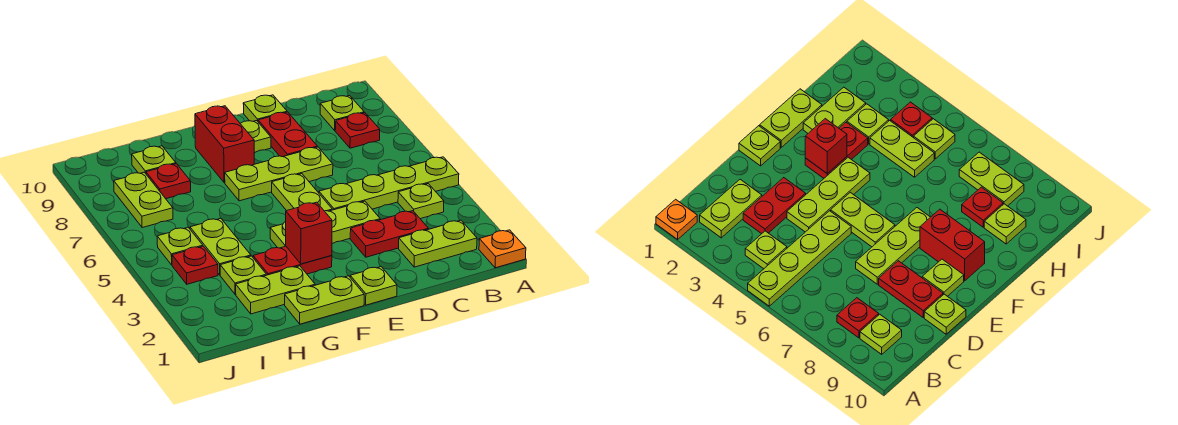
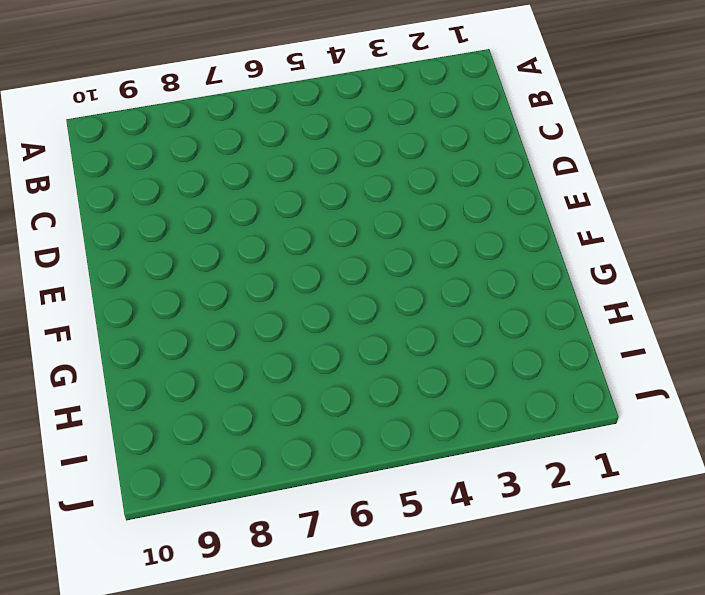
none -> orange 1x1 plate [479,230,526,268]
none -> lime 1x4 plate [319,157,459,210]
none -> lime 1x2 plate [399,220,477,267]

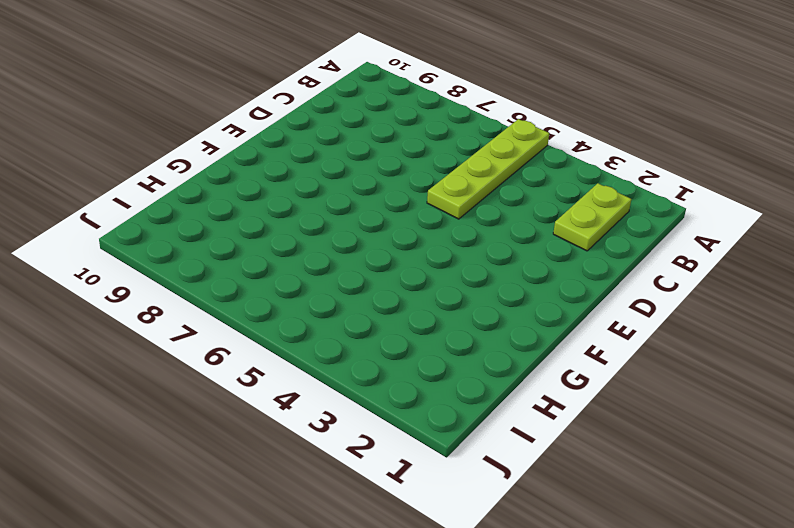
none -> orange 1x1 plate [479,230,526,268]
none -> lime 1x1 plate [398,184,444,219]
none -> red 1x1 plate [335,113,380,148]

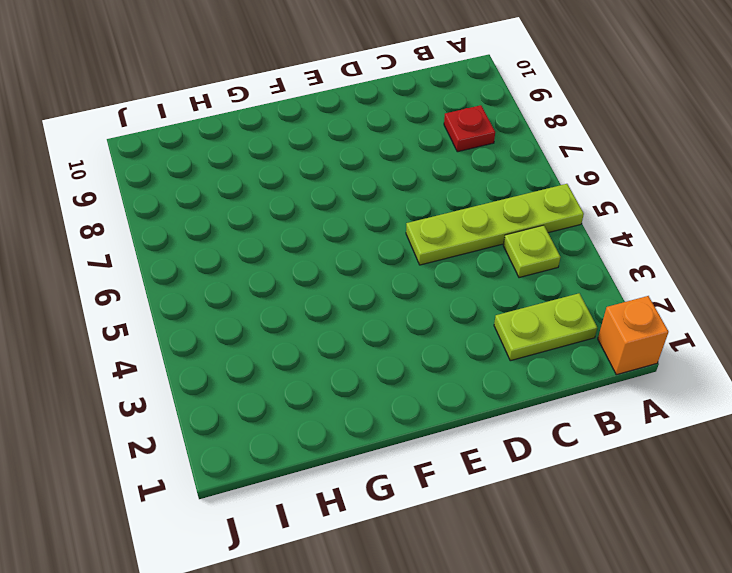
orange 1x1 brick [598,296,669,375] -> orange 1x1 plate [479,230,526,268]
none -> lime 1x1 plate [320,96,364,131]
none -> red 1x2 plate [350,211,429,257]
none -> lime 1x3 plate [270,201,380,248]

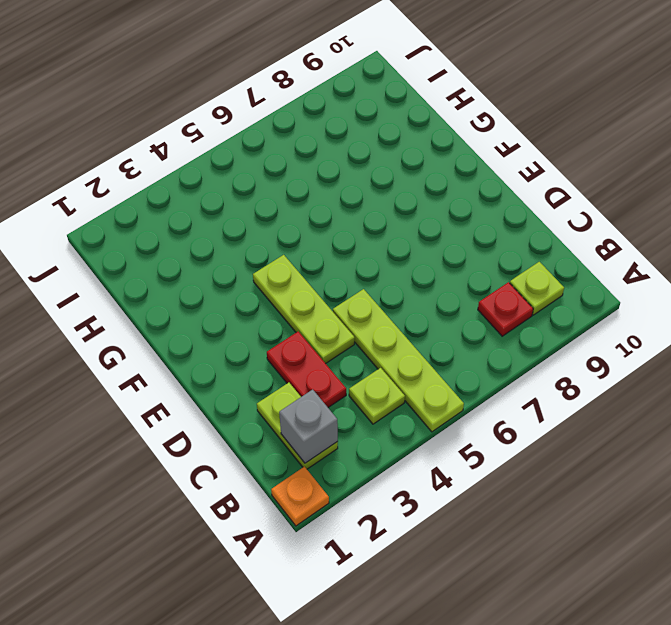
grey 1x1 brick [279,390,338,463] -> none
none -> lime 1x3 plate [225,147,333,201]
none -> red 1x2 plate [258,112,317,157]
none -> lime 1x1 plate [243,95,287,121]

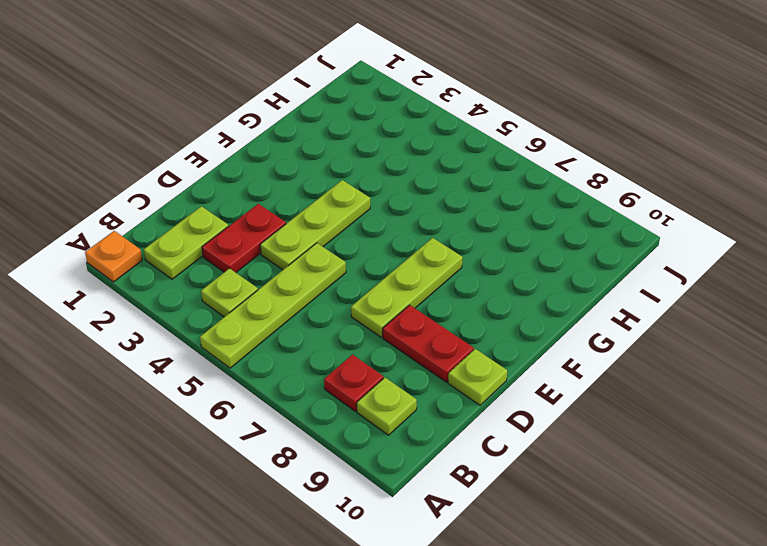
none -> lime 1x1 plate [350,267,397,305]
none -> lime 1x2 plate [272,174,332,211]
none -> lime 1x1 plate [240,121,271,153]

